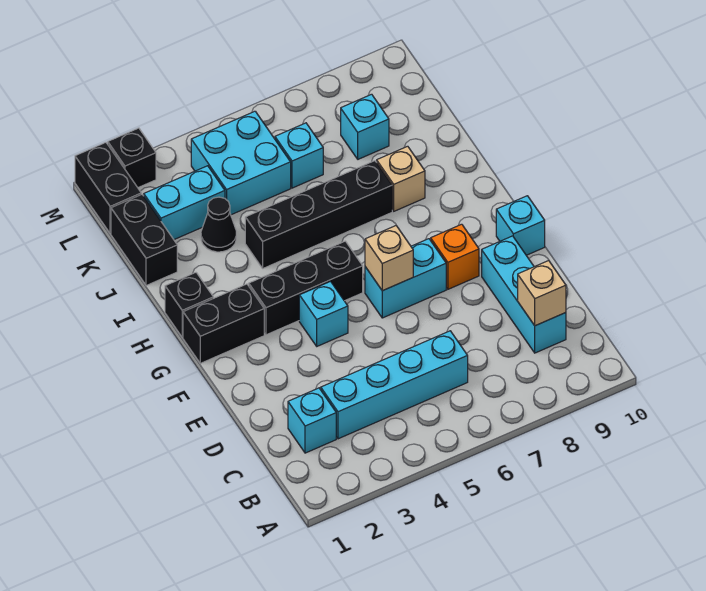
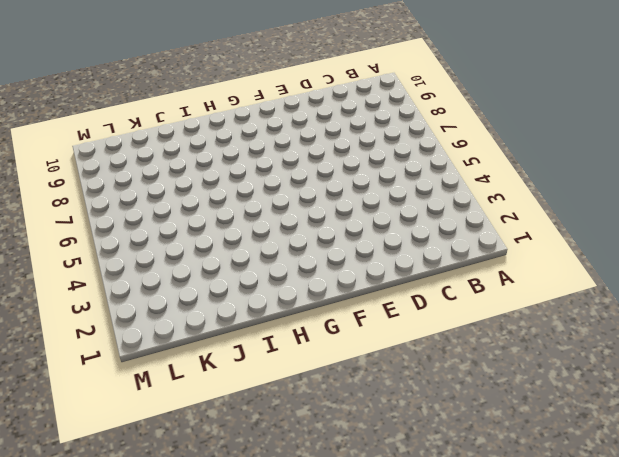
none -> cyan 1x1 brick [288,388,336,453]
none -> cyan 1x4 brick [321,331,468,439]
none -> cyan 1x3 brick [482,236,566,353]

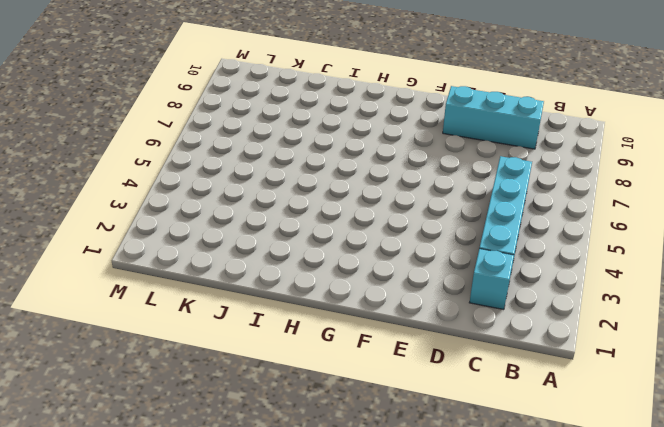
none -> cyan 1x1 brick [299,281,348,346]
none -> cyan 1x2 brick [365,239,446,318]
none -> orange 1x1 brick [431,224,479,289]

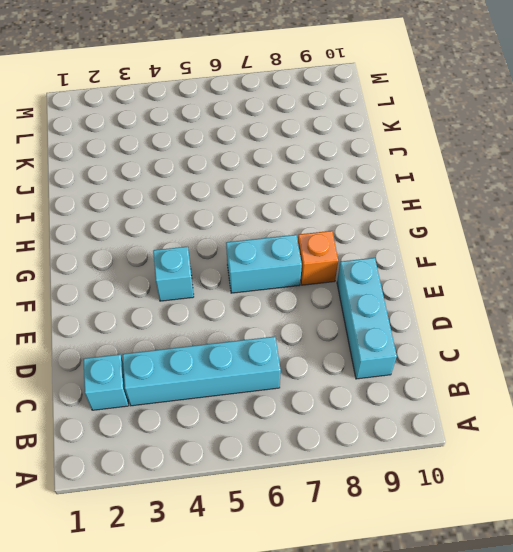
none -> cyan 1x1 brick [496,196,545,255]
none -> black 1x2 brick [183,284,264,363]
none -> black 1x3 brick [249,241,363,335]

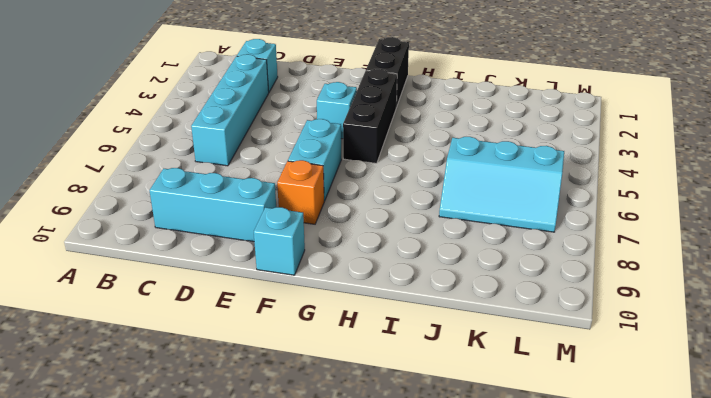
cyan 2x3 slope [439,137,564,232] -> cyan 1x1 brick [275,123,323,188]
none -> black 1x1 brick [165,273,213,337]
none -> black 1x4 brick [245,161,392,268]
none -> tan 1x1 brick [377,146,425,211]

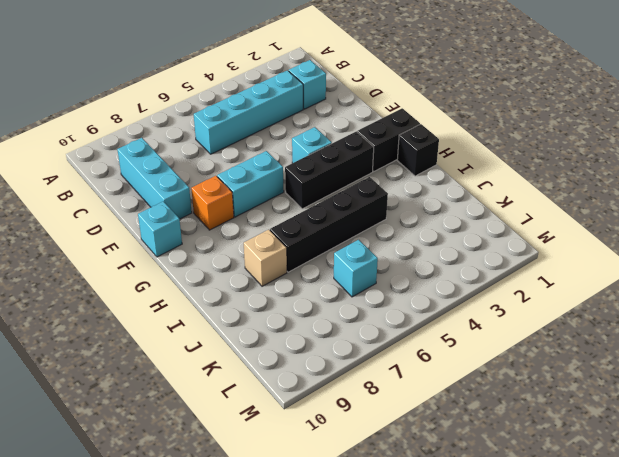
none -> black 1x2 brick [111,194,177,286]
none -> black 1x1 cone [201,197,236,252]
none -> cyan 1x2 brick [144,166,225,239]

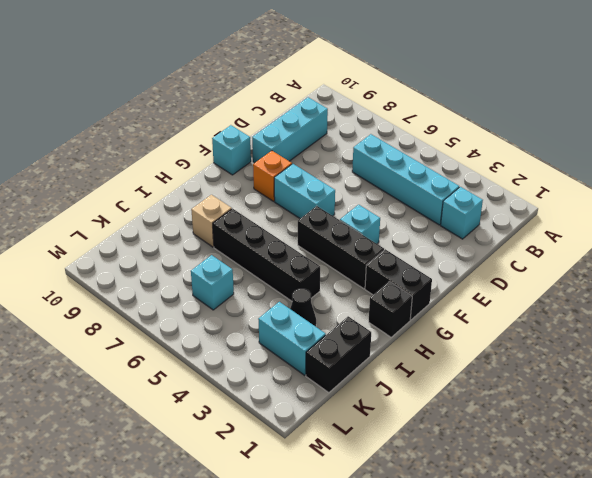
none -> cyan 2x2 brick [191,111,291,215]
none -> cyan 1x1 brick [341,94,389,159]
none -> black 1x2 brick [75,143,141,234]

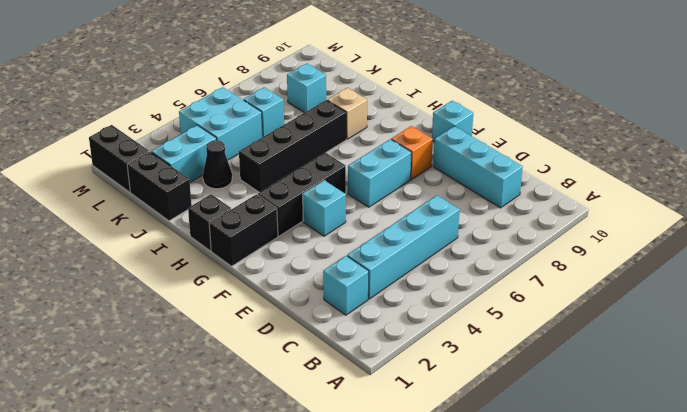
none -> black 1x1 brick [108,128,156,187]
none -> tan 1x1 brick [518,261,566,326]
none -> tan 1x1 brick [365,226,413,291]

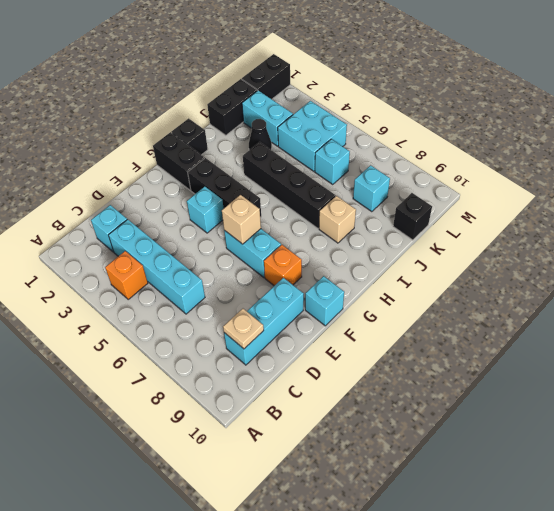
orange 1x1 brick [105,251,148,299] -> none
tan 1x1 plate [223,309,264,349] -> tan 1x1 brick [518,261,566,326]
black 1x1 brick [393,193,432,240] -> black 1x1 brick moved to [108,128,156,187]

